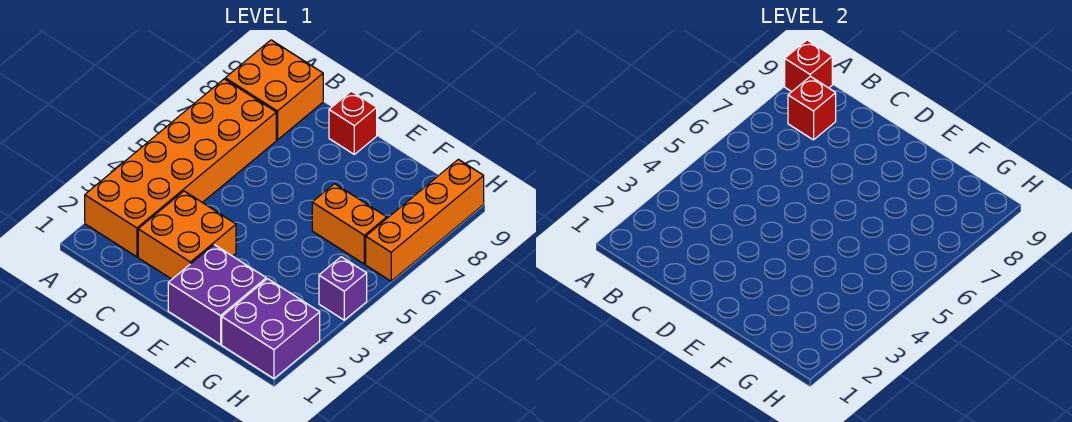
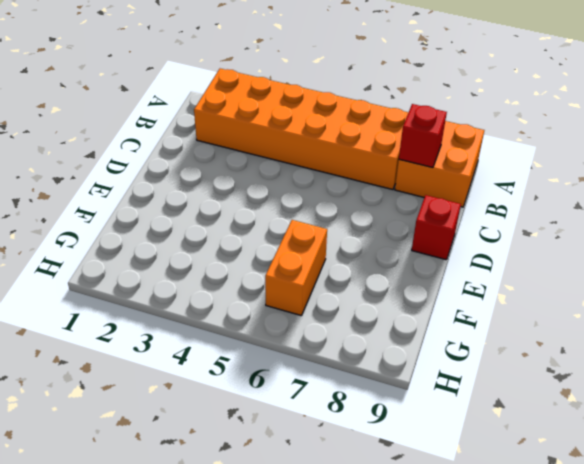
none -> orange 2x2 brick [138,191,236,279]
none -> purple 2x2 brick [168,245,266,345]

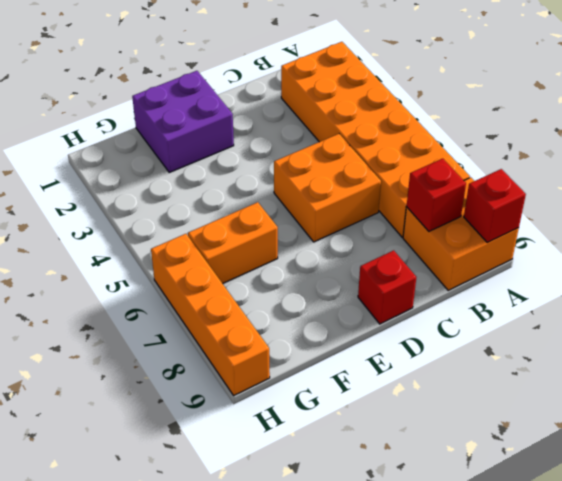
orange 2x2 brick [274,134,381,242] -> orange 2x2 brick moved to [138,191,236,279]
none -> purple 2x2 brick [222,279,320,379]
none -> purple 1x1 brick [319,257,367,320]

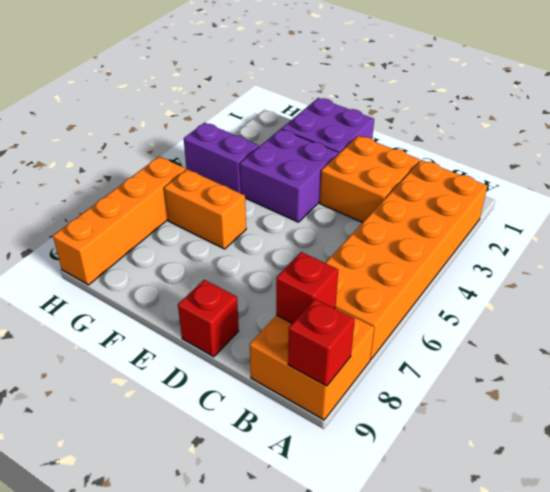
purple 2x2 brick [240,129,338,222] -> purple 2x2 brick moved to [222,279,320,379]
purple 1x2 brick [184,123,259,193] -> purple 1x1 brick [319,257,367,320]

